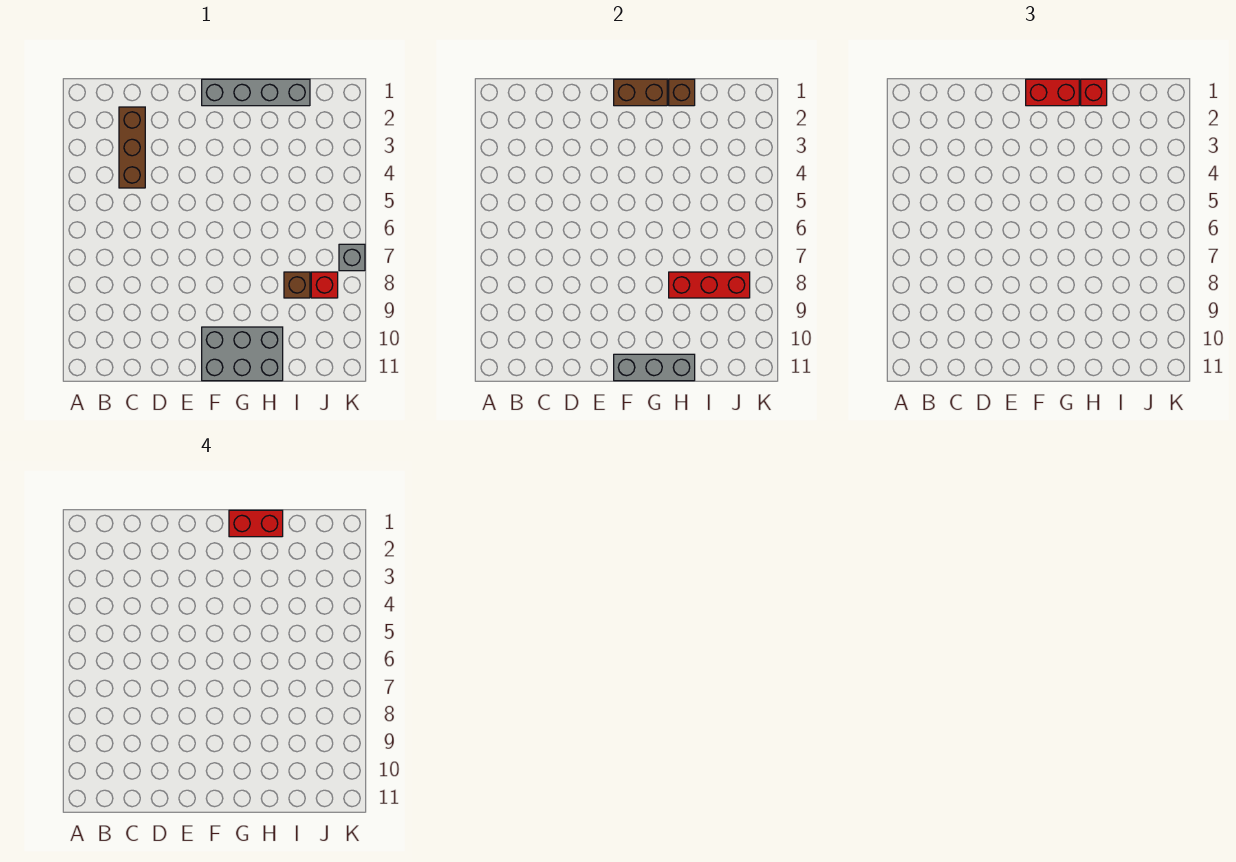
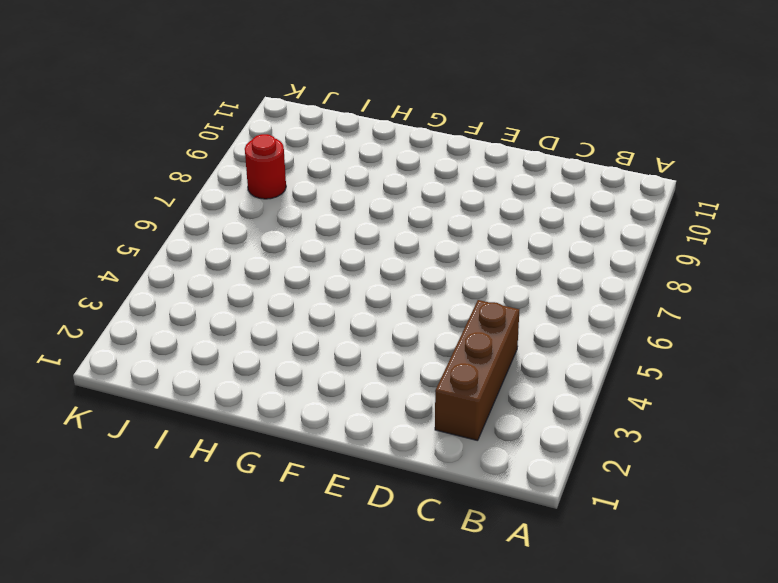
red 1x1 round brick [245,134,286,199] -> red 1x1 brick [311,272,338,298]
none -> grey 1x4 brick [202,79,310,106]
none -> grey 2x3 brick [202,327,283,381]
none -> brown 1x1 brick [284,272,310,298]

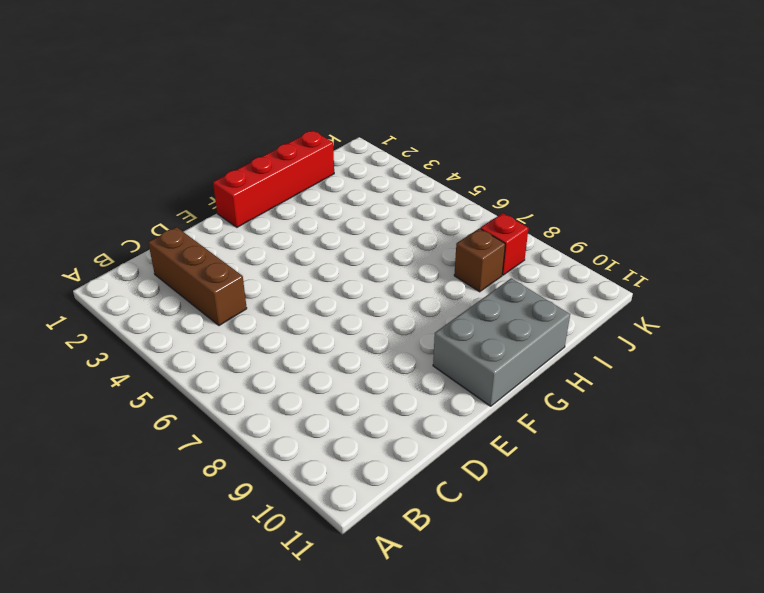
red 1x4 brick [213,131,334,227] -> grey 1x4 brick [202,79,310,106]
none -> grey 1x1 brick [339,244,365,271]
none -> brown 1x2 brick [614,79,667,106]
none -> grey 1x3 brick [614,354,695,381]

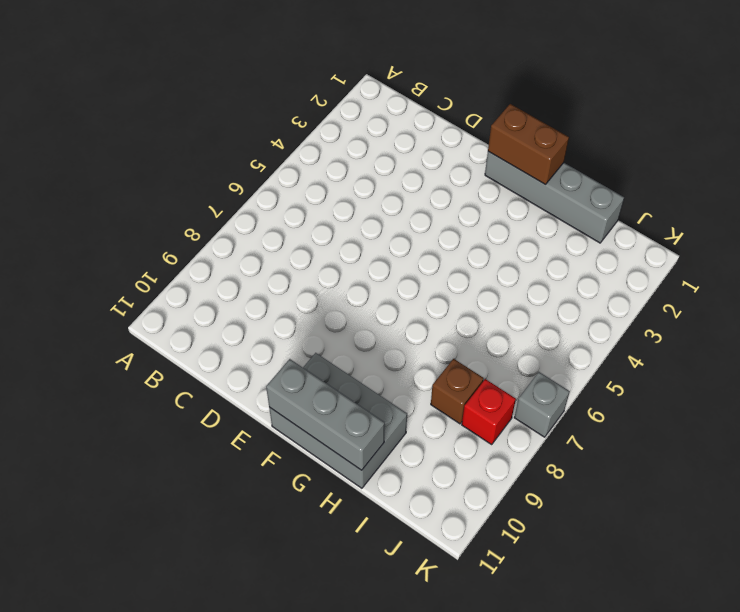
none -> brown 1x3 brick [119,107,145,188]
none -> brown 1x1 brick [669,79,695,106]
none -> red 1x3 brick [669,272,750,298]

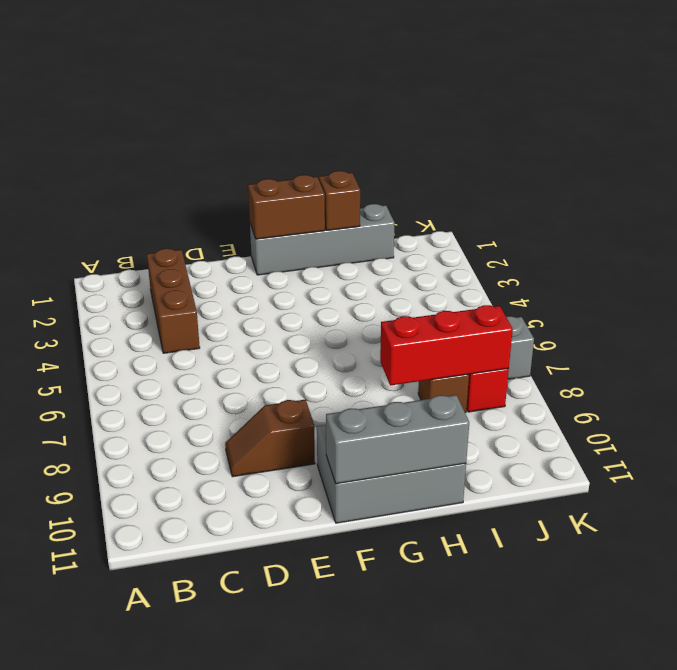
brown 1x2 slope [225,400,315,477] -> none
none -> red 1x2 brick [1026,79,1079,106]
none -> red 1x1 brick [1081,79,1107,106]
none -> red 1x2 brick [229,510,283,537]

